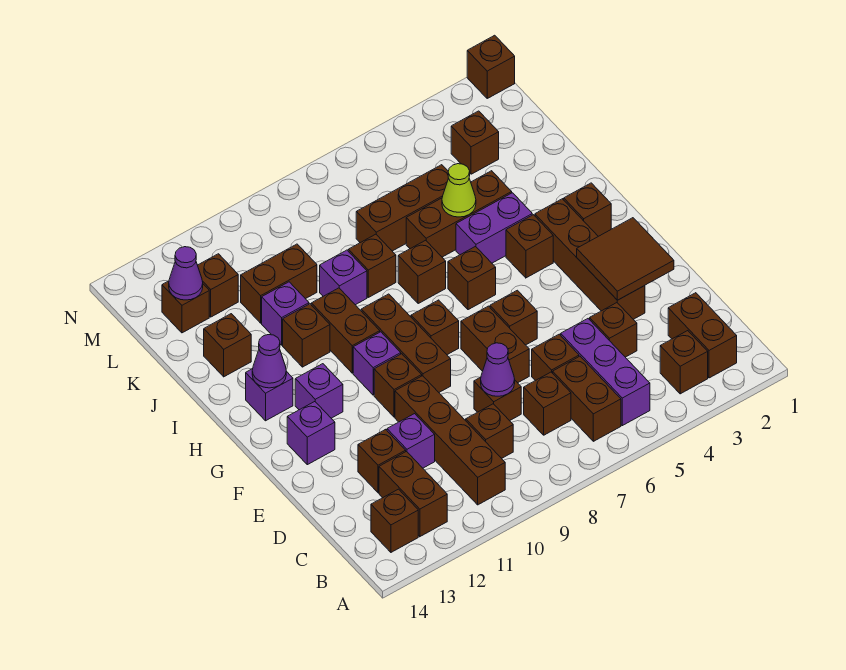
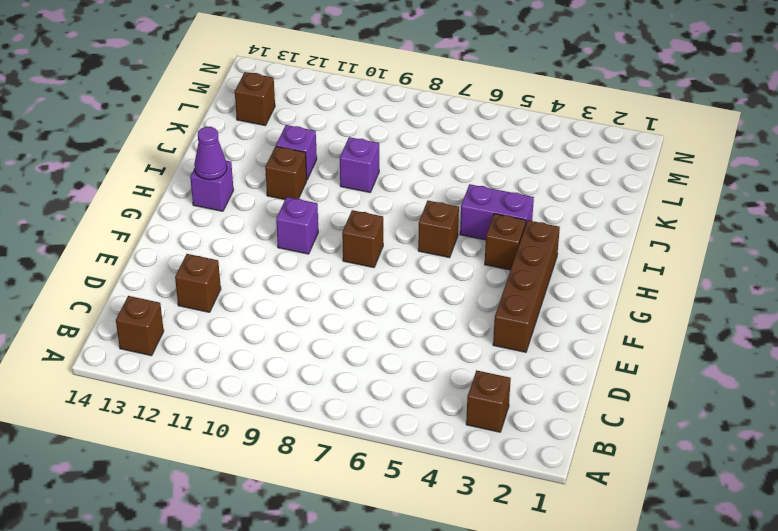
none -> brown 1x2 brick [668,293,737,378]
none -> purple 1x3 brick [561,319,650,426]
none -> brown 1x2 brick [553,356,621,441]
none -> brown 1x4 brick [395,376,505,505]

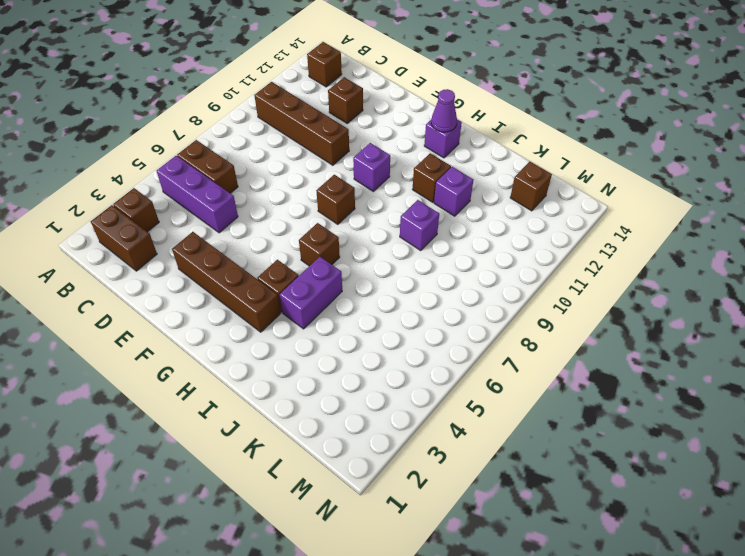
none -> brown 1x2 brick [379,452,447,536]
none -> brown 1x1 brick [524,372,571,435]
none -> brown 1x1 brick [466,404,513,458]
none -> brown 1x1 brick [590,303,637,357]

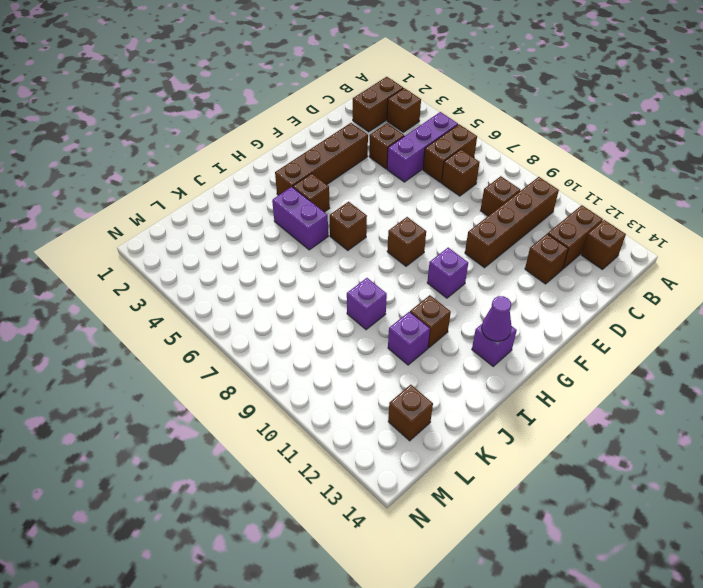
none -> brown 1x1 brick [532,334,579,381]
none -> brown 1x1 brick [474,377,521,421]
none -> purple 1x1 brick [387,414,435,468]
none -> brown 1x2 brick [461,306,529,383]

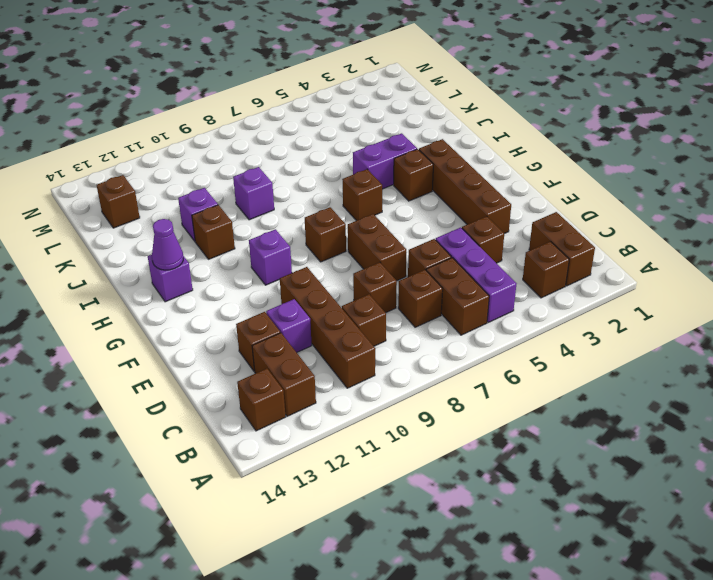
none -> brown 1x1 brick [490,290,537,345]
none -> brown 1x3 brick [361,294,451,392]
none -> brown 1x1 brick [374,354,422,417]
none -> purple 1x1 brick [287,402,335,465]

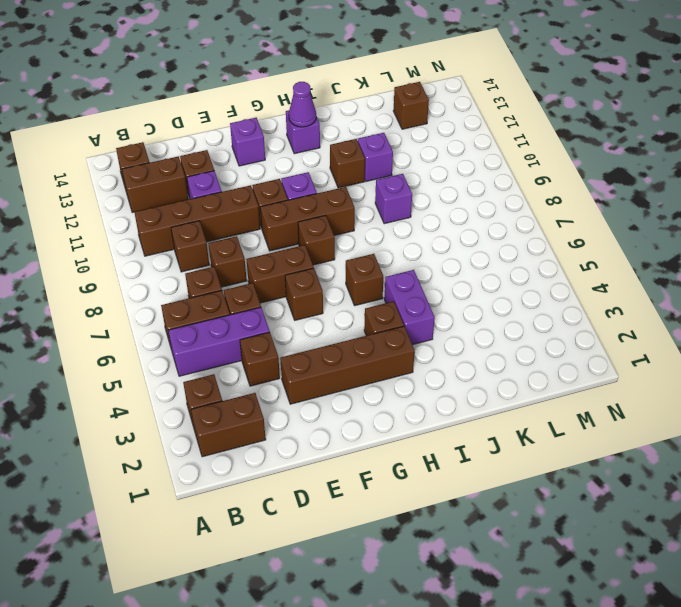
none -> purple 1x1 brick [295,364,343,418]
none -> brown 1x1 brick [564,183,611,236]
none -> brown 1x2 brick [311,288,380,373]
none -> brown 1x1 brick [398,240,446,304]

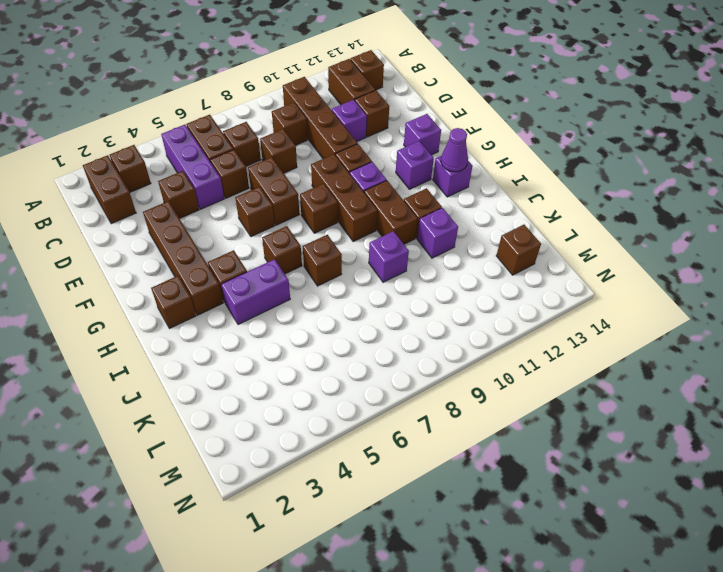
none -> brown 1x3 brick [406,171,512,257]
none -> brown 1x1 brick [348,234,396,297]
none -> brown 1x1 brick [204,314,251,377]
none -> brown 1x3 brick [356,165,448,251]

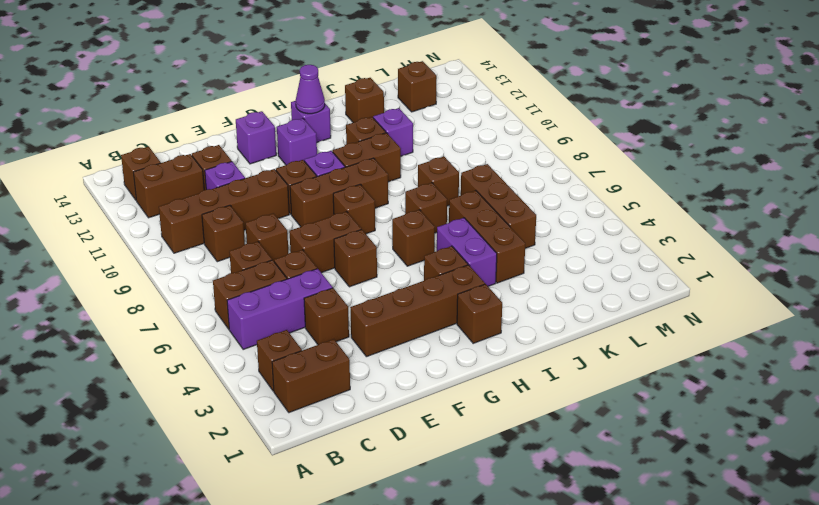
none -> purple 1x1 brick [320,250,367,305]
none -> brown 1x2 brick [241,244,317,323]
none -> brown 1x1 brick [451,111,499,174]
none -> brown 1x1 brick [198,254,238,317]

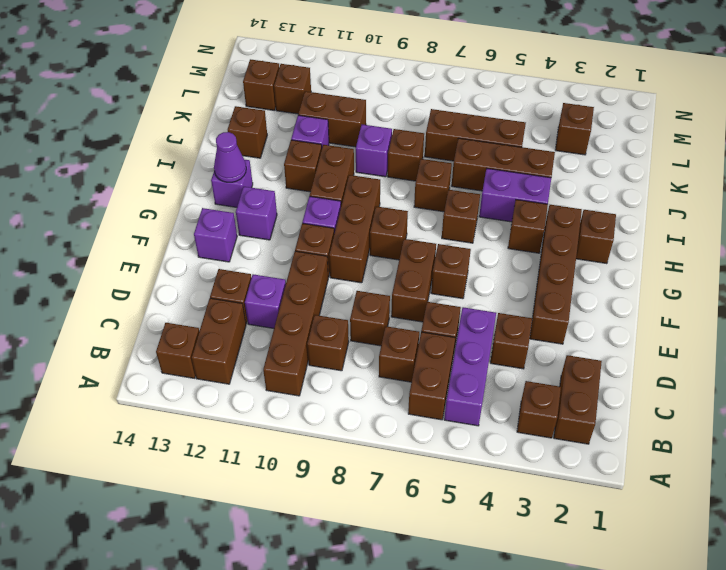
none -> brown 1x1 brick [467,35,515,98]
none -> purple 1x1 cone [481,343,515,396]
none -> brown 2x2 tile [577,218,674,300]
none -> lime 1x1 cone [442,164,476,217]

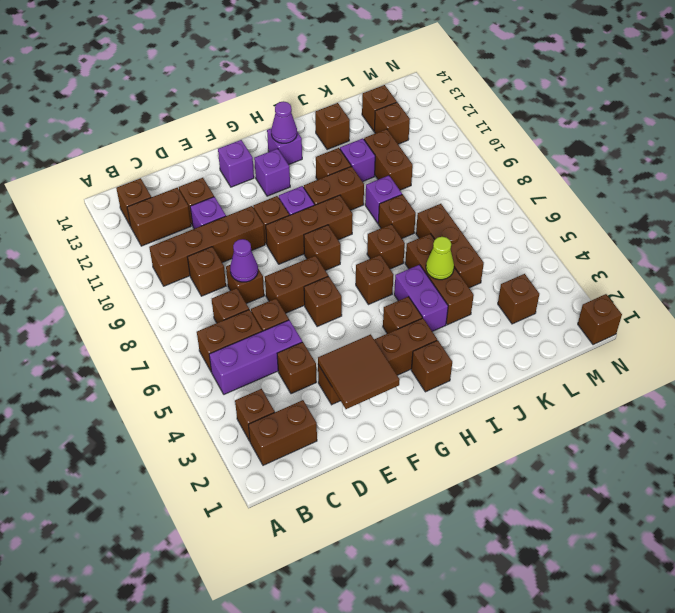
none -> purple 1x1 cone [169,247,203,300]

